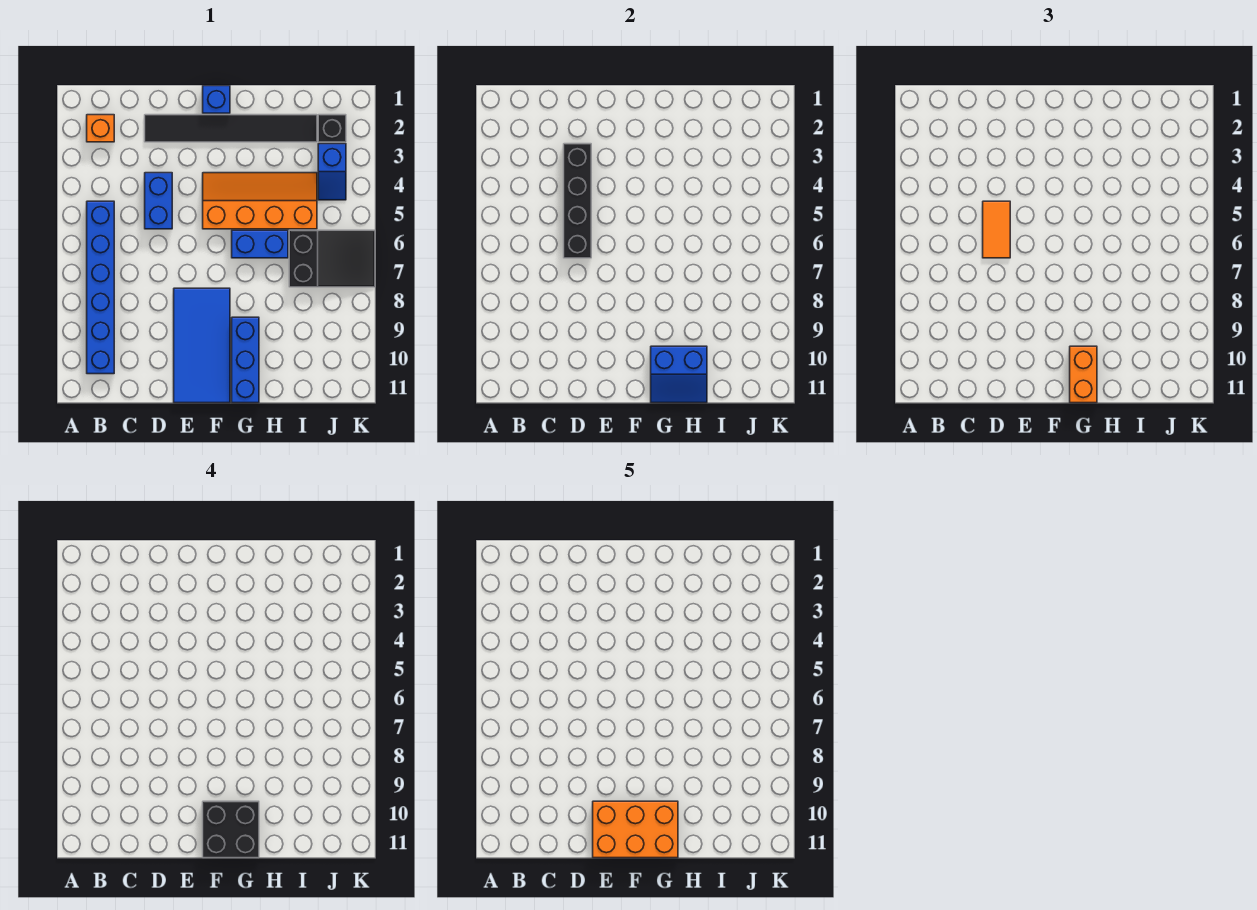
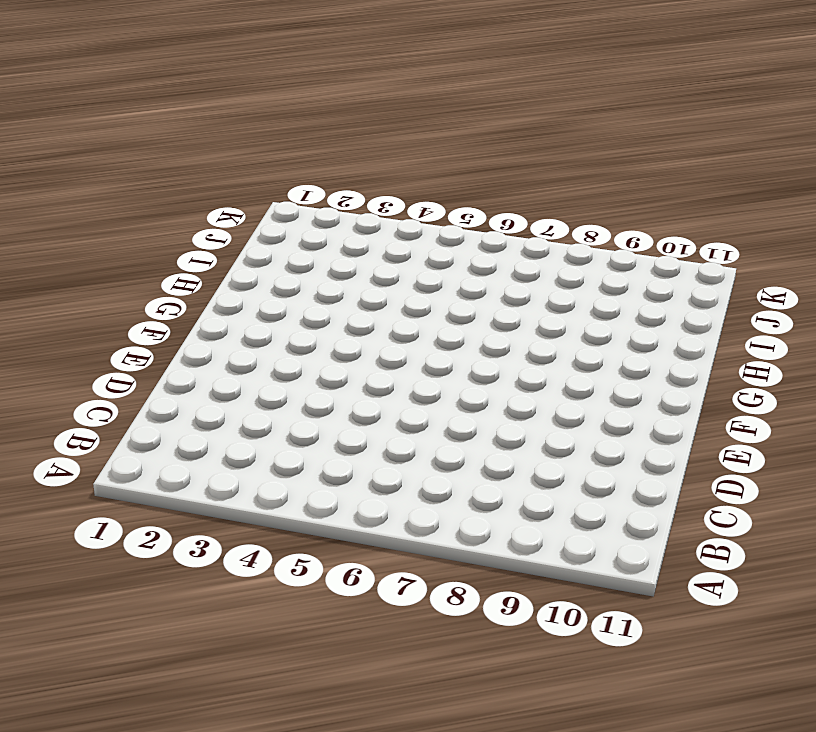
none -> orange 1x1 brick [87,115,114,142]
none -> blue 1x6 brick [87,201,114,374]
none -> black 1x6 tile [145,115,317,142]

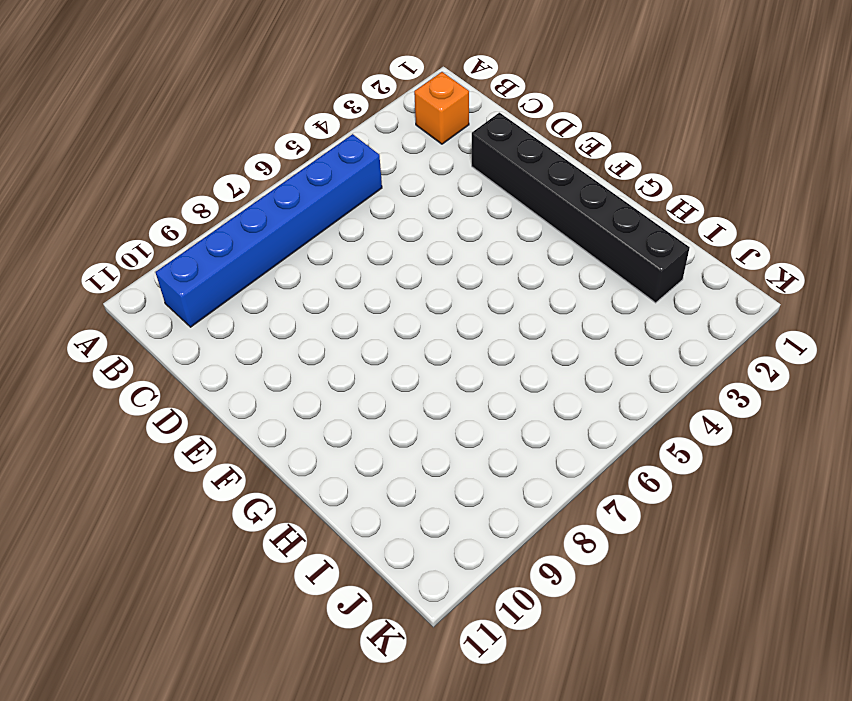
black 1x6 brick [472,113,690,303] -> black 1x6 tile [145,115,317,142]
none -> blue 1x2 brick [145,173,172,229]
none -> blue 2x4 tile [174,288,230,403]
none -> blue 1x1 brick [203,86,230,113]

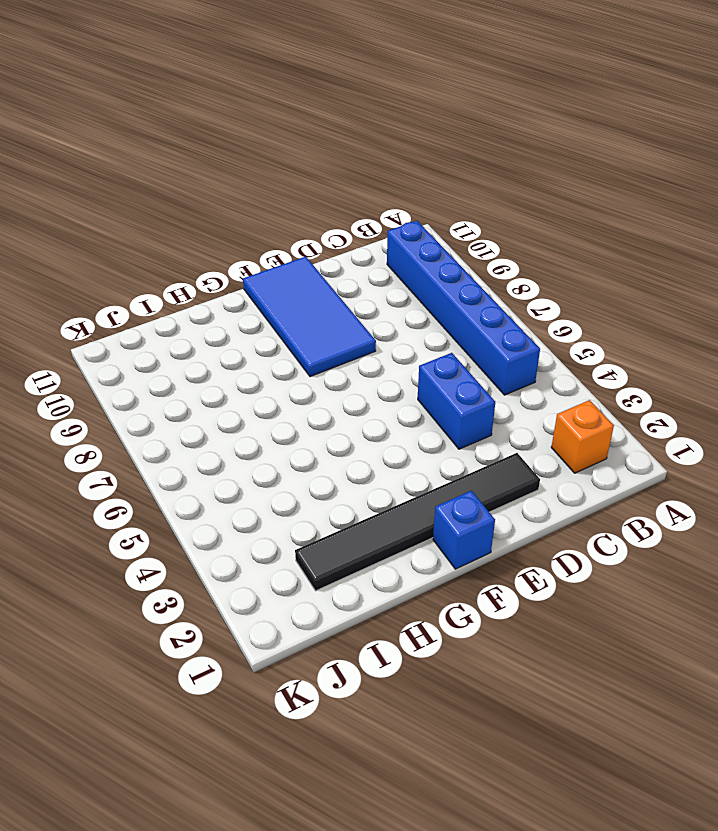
none -> orange 2x4 slope [203,173,317,229]
none -> blue 1x2 brick [232,230,288,258]
none -> blue 1x3 brick [232,317,259,403]

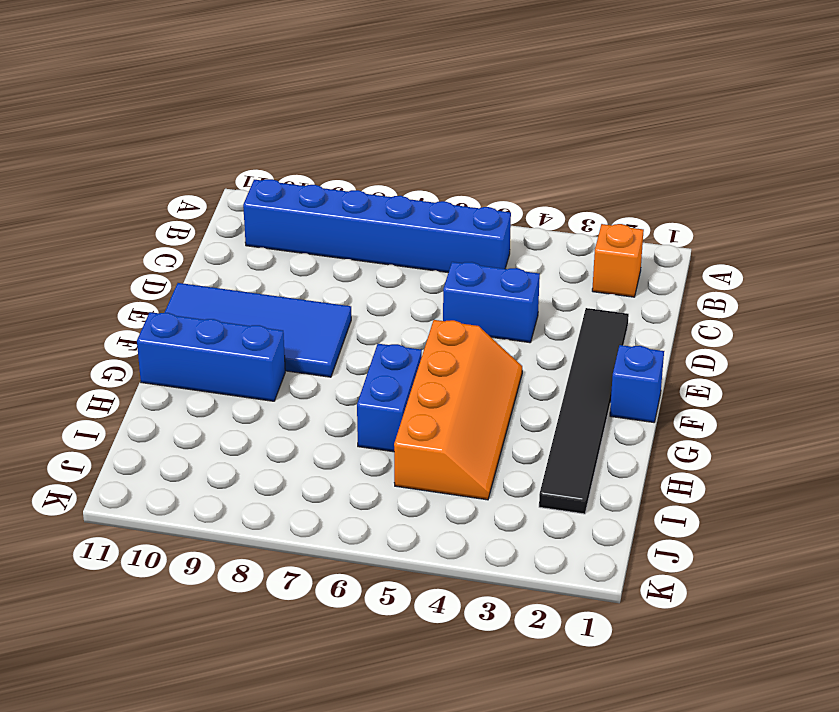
none -> black 2x3 slope [289,230,375,287]
none -> black 1x1 brick [318,115,346,142]
none -> blue 1x2 slope [318,144,346,200]

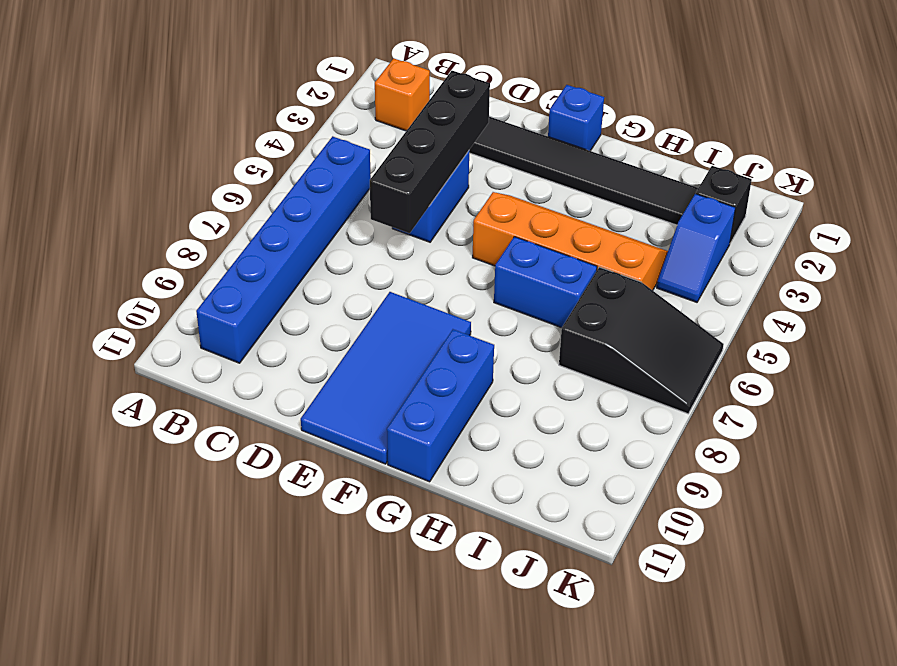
none -> blue 2x2 slope [651,346,707,403]
none -> orange 1x2 tile [983,201,1010,258]
none -> orange 1x2 brick [1070,346,1097,403]

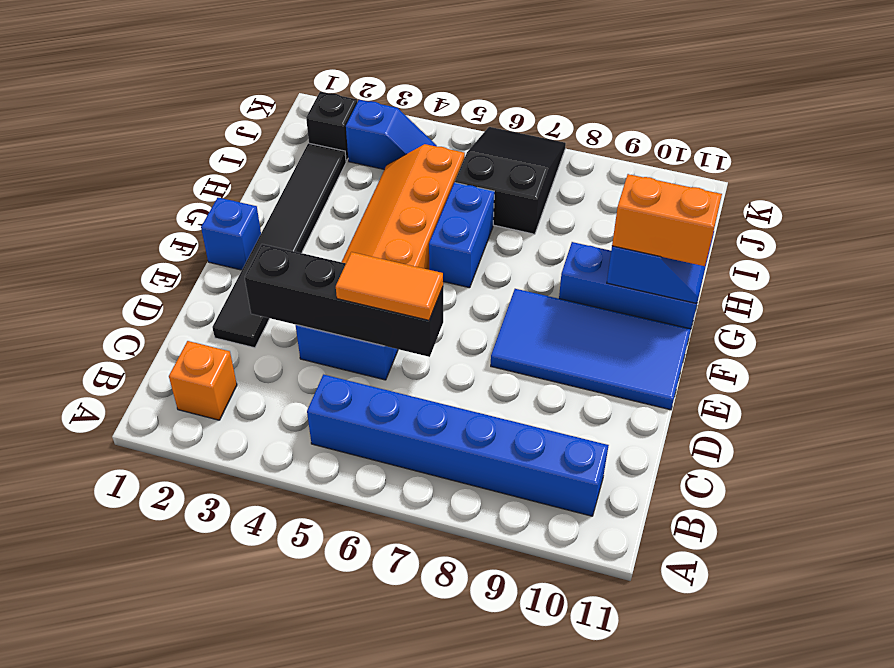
none -> black 2x2 brick [203,801,259,858]
none -> orange 2x3 brick [593,801,678,858]

